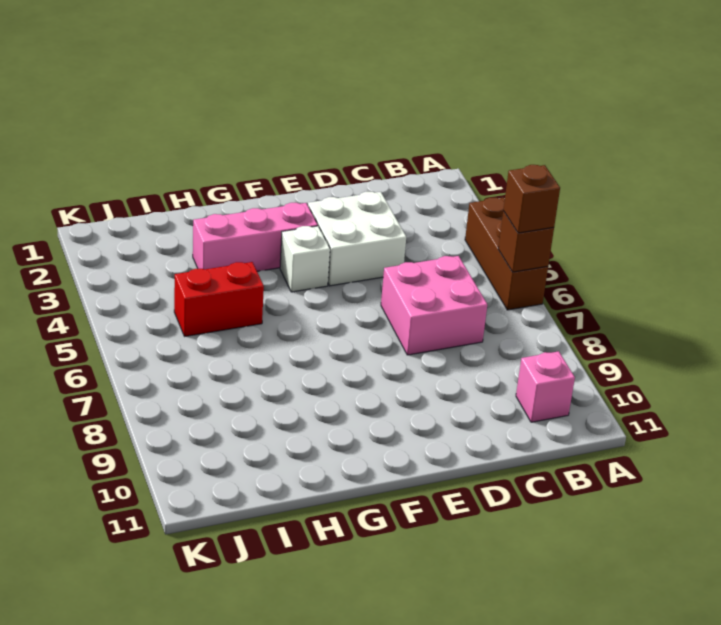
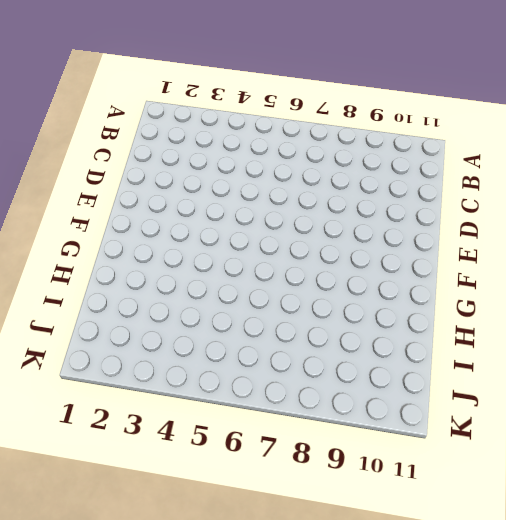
none -> brown 1x3 brick [465,198,548,310]
none -> pink 1x1 brick [516,351,575,422]

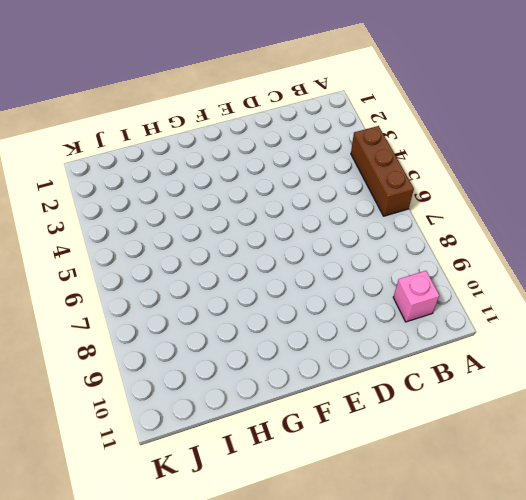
none -> pink 2x2 brick [381,256,487,355]
none -> white 2x2 brick [308,192,406,286]

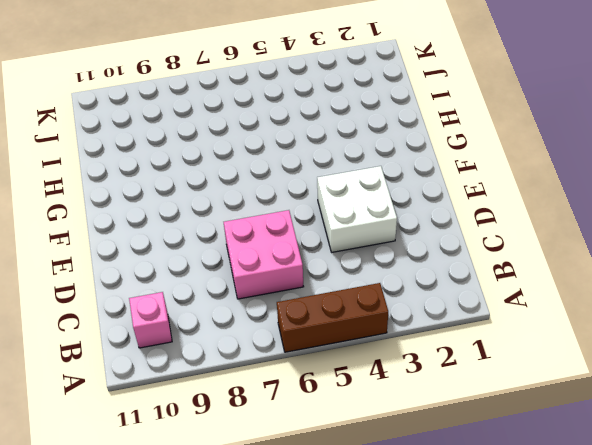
none -> pink 1x3 brick [193,203,318,271]
none -> white 1x1 brick [280,226,330,292]

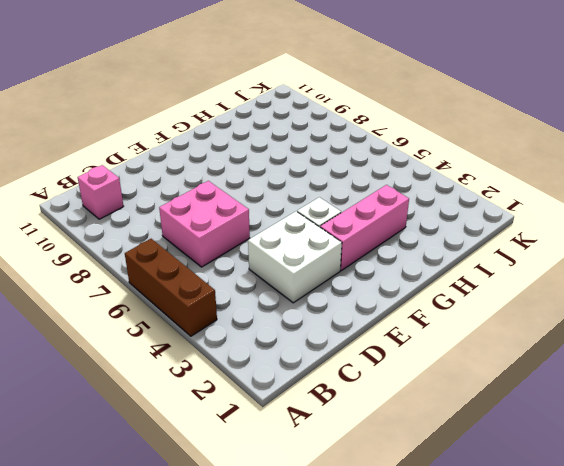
none -> red 1x2 brick [174,262,264,336]
none -> brown 1x1 brick [498,211,554,272]

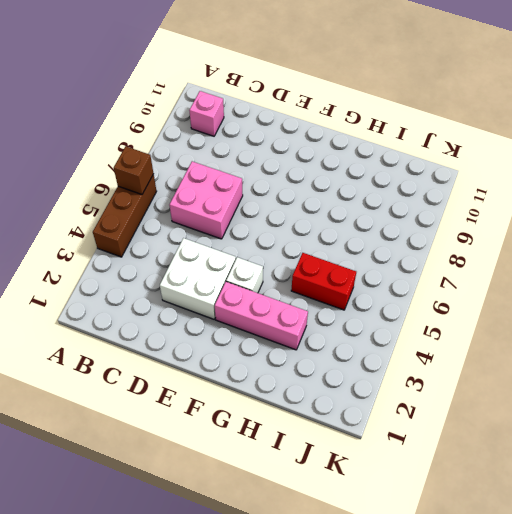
none -> brown 1x1 brick [503,165,560,233]

